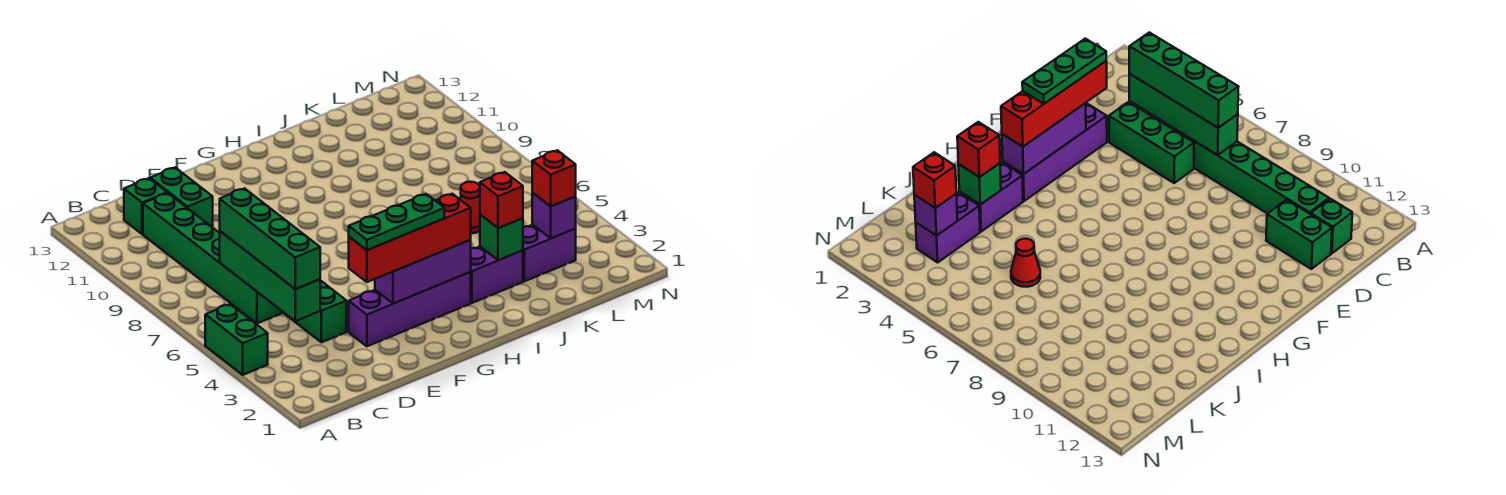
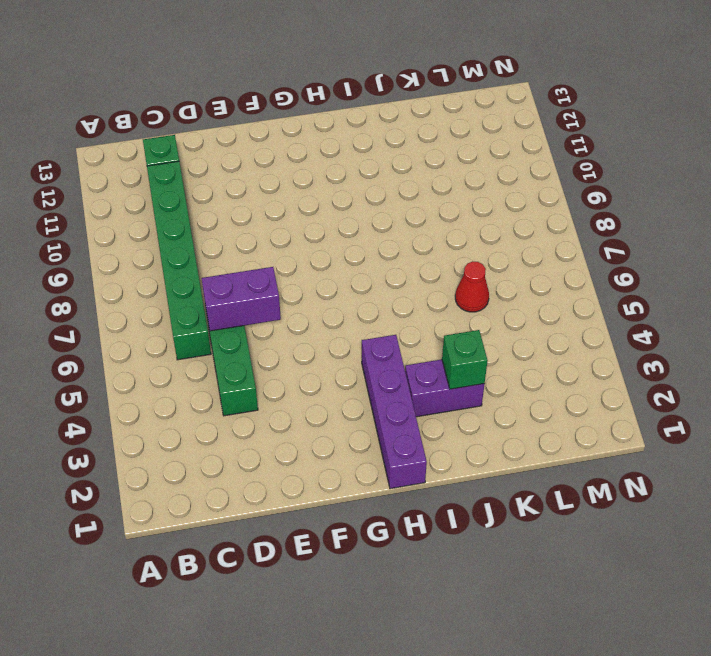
purple 1x2 brick [202,267,281,331] -> purple 1x2 brick moved to [523,225,576,281]
purple 1x4 brick [362,335,427,489] -> purple 1x4 brick turned to [349,272,471,346]
none -> green 1x2 brick [205,304,268,375]
none -> green 1x2 brick [150,168,213,227]
none -> green 1x4 brick [220,231,320,321]

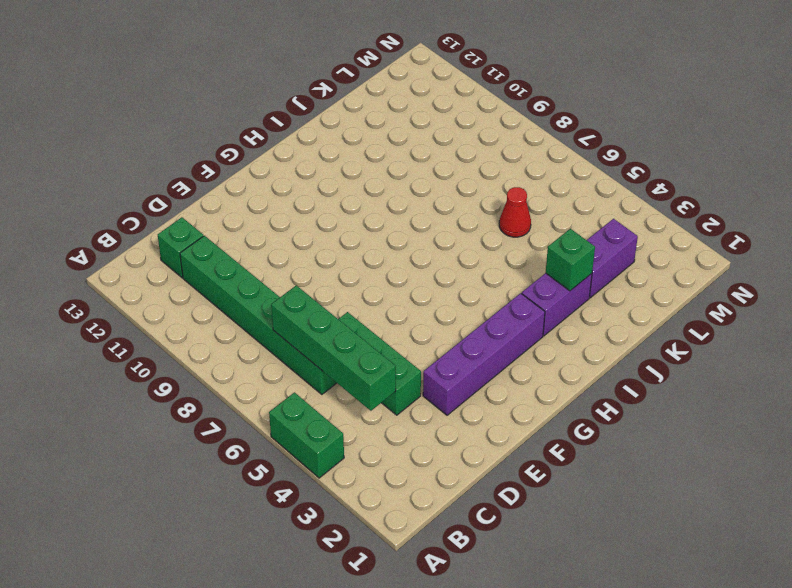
none -> green 1x2 brick [150,168,213,227]
none -> purple 1x3 brick [375,240,471,304]
none -> purple 1x1 brick [532,193,576,239]

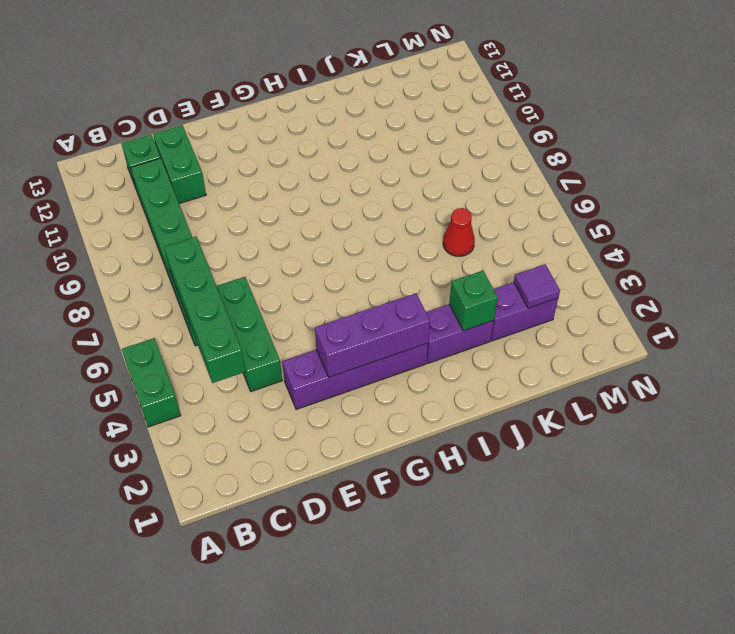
purple 1x1 tile [514,264,560,308] -> purple 1x1 brick [532,193,576,239]
none -> green 1x4 brick [220,188,320,289]
none -> red 1x4 brick [349,194,471,282]
none -> red 1x1 brick [480,172,523,228]

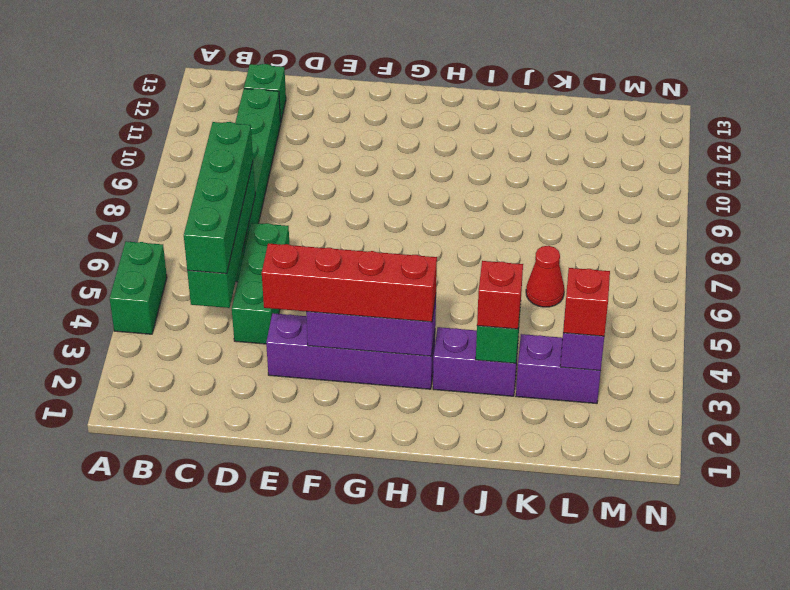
none -> green 1x2 brick [150,168,213,227]
none -> green 1x3 plate [349,194,444,250]

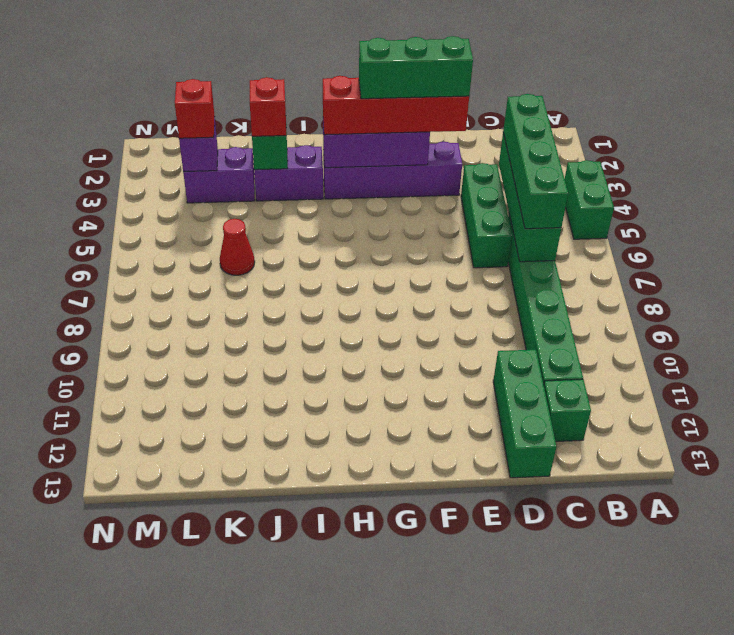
green 1x3 brick [493,350,556,478] -> green 1x2 brick [150,168,213,227]
green 1x3 brick [359,36,473,99] -> green 1x3 plate [349,194,444,250]

